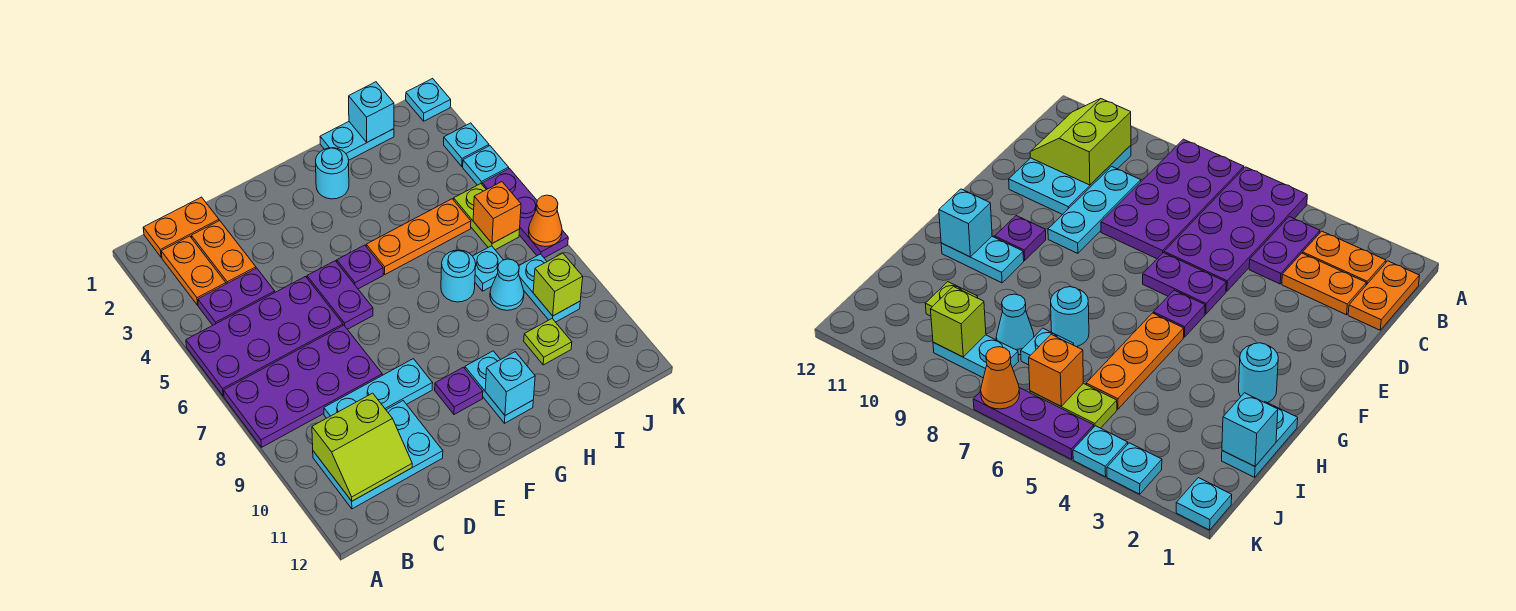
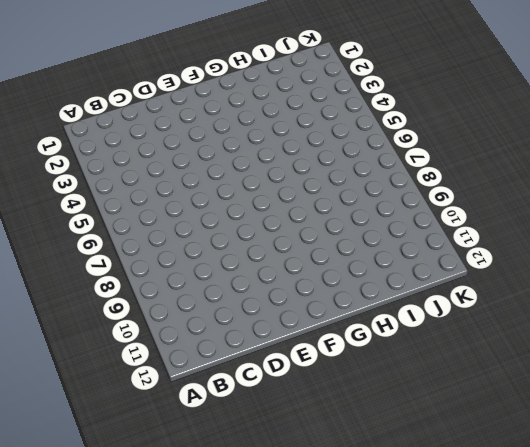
none -> purple 2x4 plate [186,277,343,396]
none -> purple 2x4 plate [224,325,382,447]
none -> orange 1x2 plate [143,197,219,257]
none -> orange 1x2 plate [161,236,226,305]

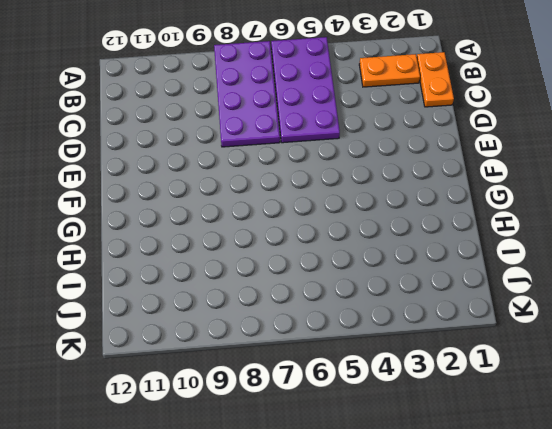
none -> purple 1x2 plate [198,268,275,325]
none -> cyan 2x3 plate [313,401,443,509]
none -> orange 1x2 plate [191,221,256,284]
none -> cyan 1x3 plate [324,359,433,418]

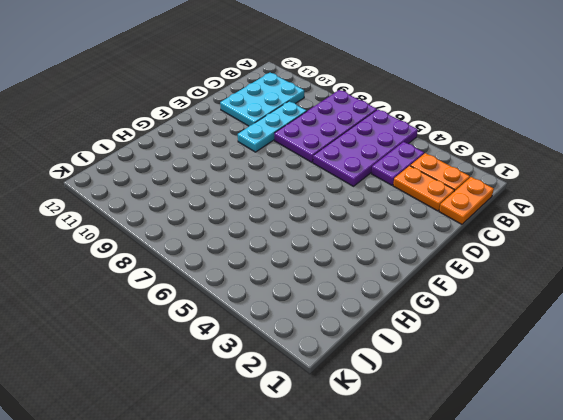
none -> purple 1x2 plate [307,261,373,329]
none -> purple 1x1 plate [337,245,383,289]
none -> purple 1x1 plate [435,367,483,415]
none -> cyan 1x1 round brick [316,148,349,199]

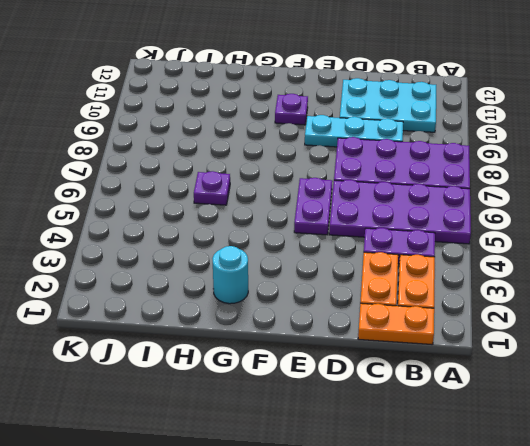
purple 1x1 plate [194,171,230,205] -> purple 1x1 plate moved to [337,245,383,289]
none -> orange 1x3 plate [366,199,471,274]
none -> cyan 1x2 plate [465,351,533,423]
none -> cyan 1x2 plate [320,122,394,160]
none -> cyan 1x1 round brick [441,250,476,302]

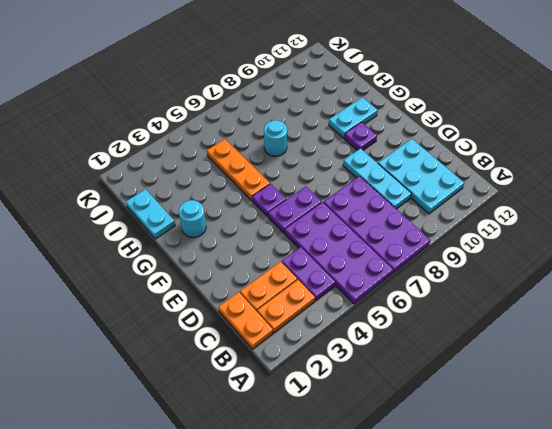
none -> cyan 1x1 plate [473,246,503,291]
none -> cyan 1x1 cone [490,259,524,310]
none -> lime 1x1 plate [524,319,572,365]
none -> lime 1x2 plate [454,184,520,250]

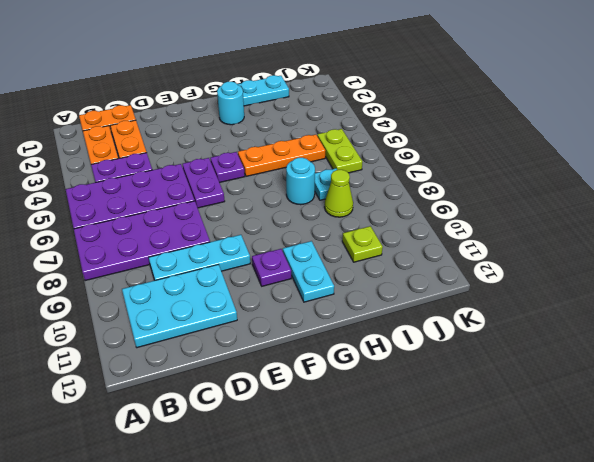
lime 1x1 cone [324,170,353,217] -> cyan 1x1 cone [490,259,524,310]
none -> cyan 1x2 plate [519,254,580,322]
none -> cyan 1x1 plate [406,79,451,121]
none -> cyan 1x1 plate [444,123,489,166]
none -> cyan 1x1 plate [463,146,509,185]

